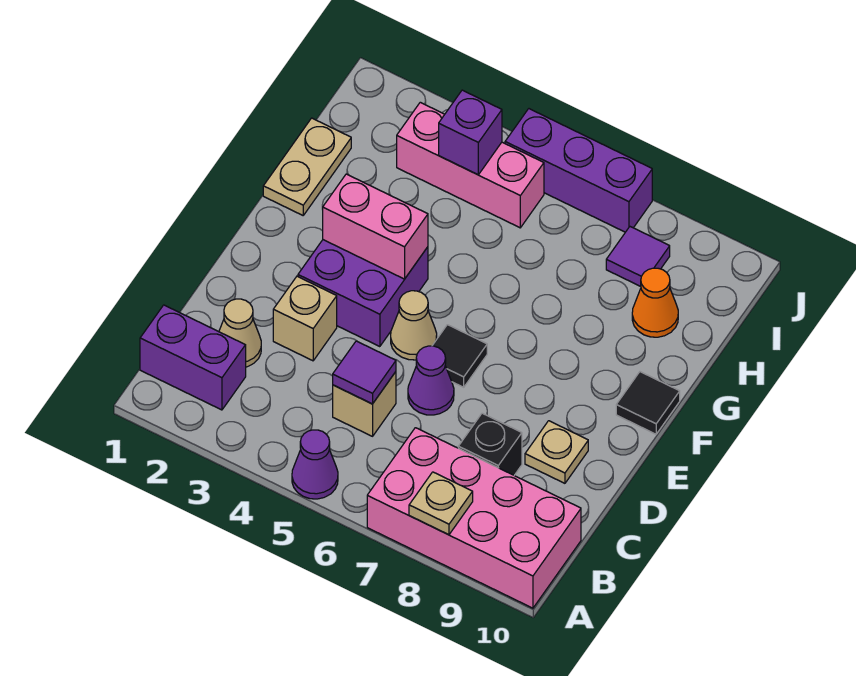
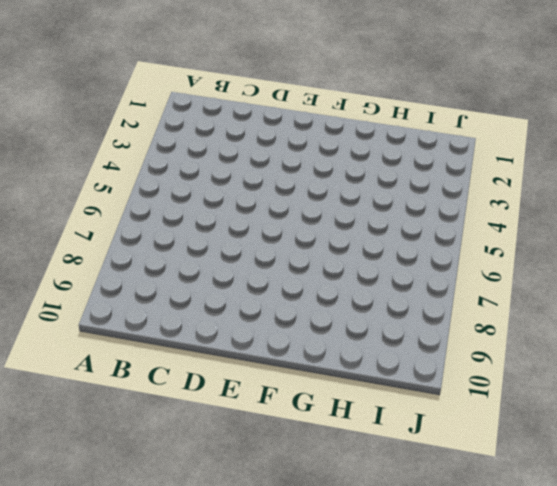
none -> purple 1x1 cone [292,430,338,499]
none -> pink 2x4 brick [367,428,581,608]
none -> purple 1x2 brick [140,305,246,410]

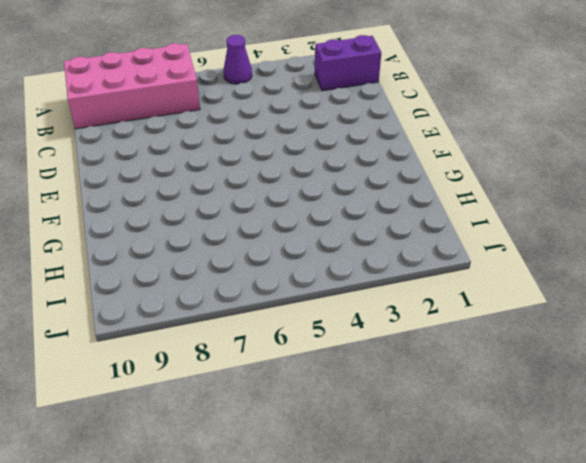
none -> tan 1x1 cone [219,299,261,367]
none -> tan 1x1 brick [333,372,396,436]
none -> black 1x1 brick [458,413,522,475]

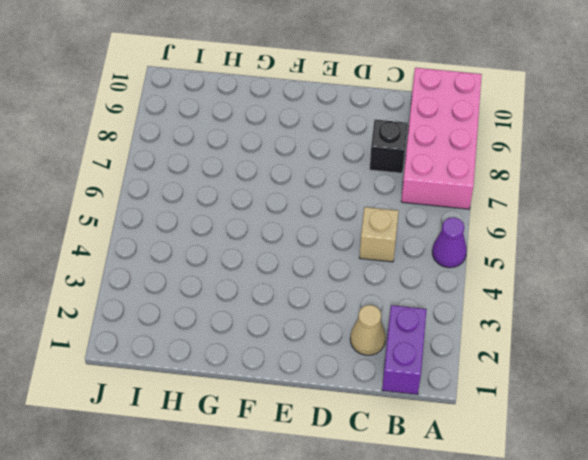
none -> tan 1x1 brick [273,276,337,361]
none -> purple 1x1 cone [408,346,454,415]
none -> tan 1x1 plate [525,421,588,483]

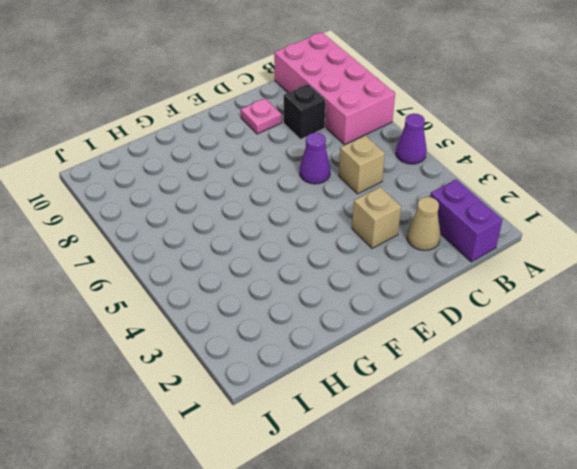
pink 1x1 plate [241,99,282,134] -> tan 1x1 plate [525,421,588,483]
none -> purple 2x2 brick [298,240,428,347]
none -> tan 1x1 cone [391,291,437,360]
none -> black 1x1 tile [432,325,487,387]

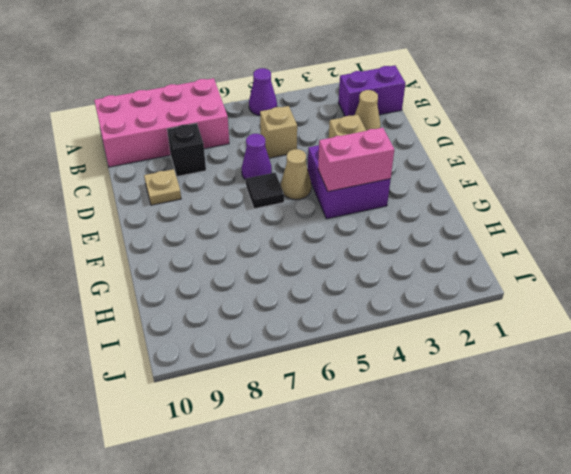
none -> black 1x1 tile [616,372,680,434]
none -> tan 1x2 plate [263,118,351,215]
none -> orange 1x1 cone [632,268,678,337]

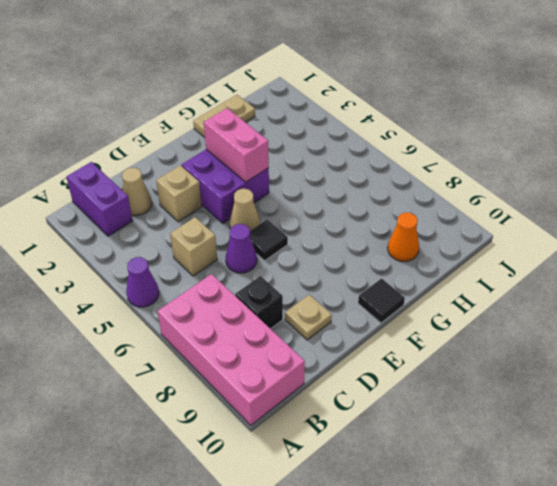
none -> pink 1x3 brick [397,102,544,228]
none -> purple 1x1 tile [606,227,670,286]
none -> purple 1x3 brick [505,109,652,232]

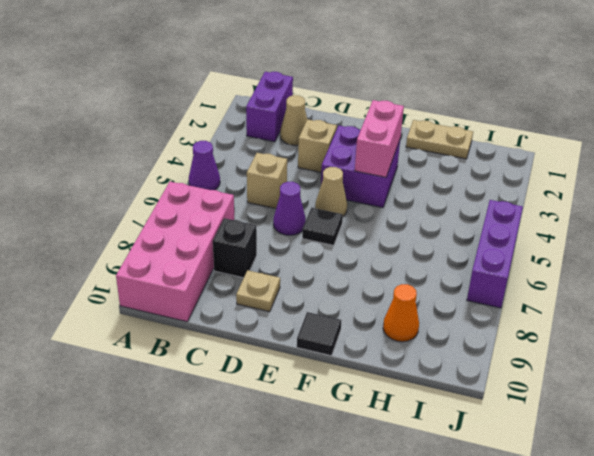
none -> pink 1x3 brick [397,102,544,228]
none -> purple 1x1 tile [606,227,670,286]
none -> tan 1x1 plate [409,472,473,535]

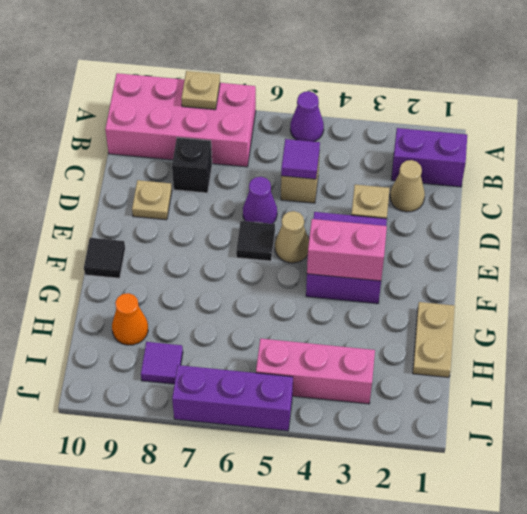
none -> purple 1x1 brick [439,90,502,175]

